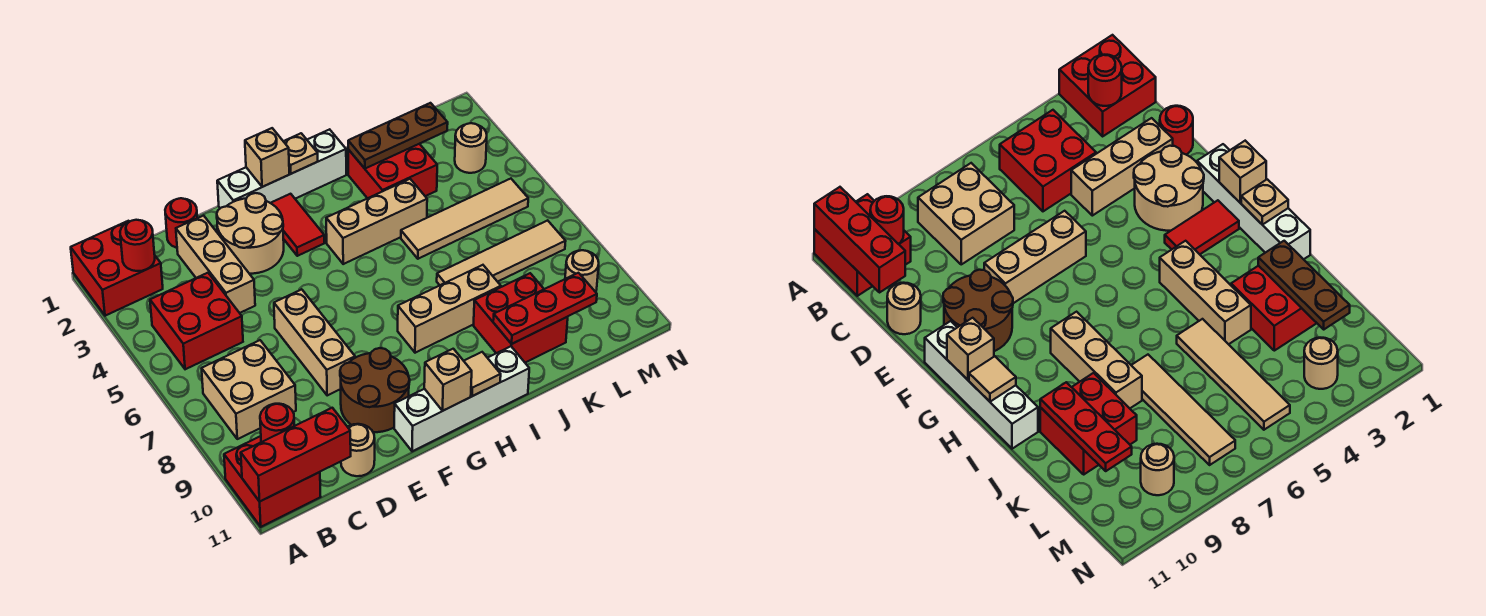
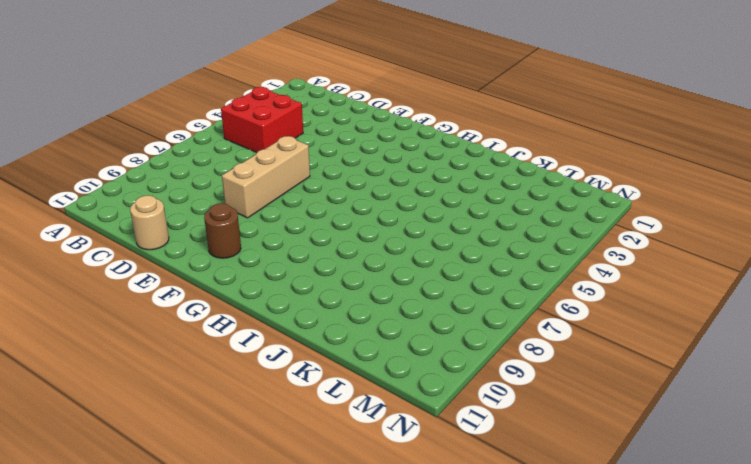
brown 1x1 round brick [204,203,241,258] -> brown 2x2 round brick [340,348,410,432]
none -> red 2x2 brick [71,221,163,316]
none -> red 2x2 brick [224,436,321,527]
none -> tan 2x2 brick [202,340,296,439]
none -> red 1x1 round brick [165,198,197,248]

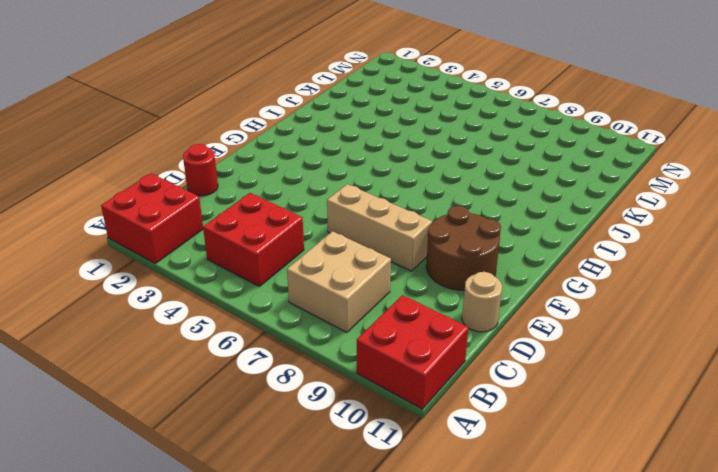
none -> tan 1x3 brick [176,215,255,313]
none -> tan 2x2 round brick [217,193,284,274]
none -> white 1x4 brick [217,129,346,208]
none -> white 1x4 brick [394,346,529,451]

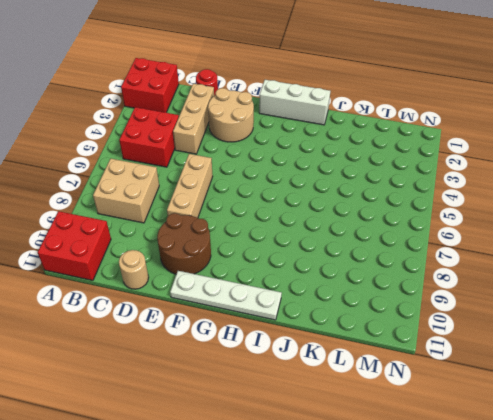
white 1x4 plate [170,271,282,320] -> white 1x4 brick [394,346,529,451]
white 1x3 brick [259,80,330,125] -> white 1x4 brick [217,129,346,208]
none -> red 1x2 tile [271,194,324,256]
none -> tan 1x3 brick [326,179,427,264]
none -> tan 1x3 brick [398,265,501,353]
none -> red 2x2 brick [348,144,437,198]

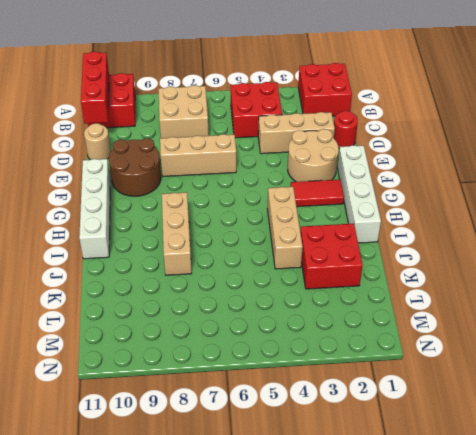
none -> tan 1x4 tile [401,179,528,259]
none -> tan 1x4 tile [437,220,566,285]
none -> red 2x2 brick [473,273,568,363]
none -> tan 1x1 round brick [455,123,487,173]

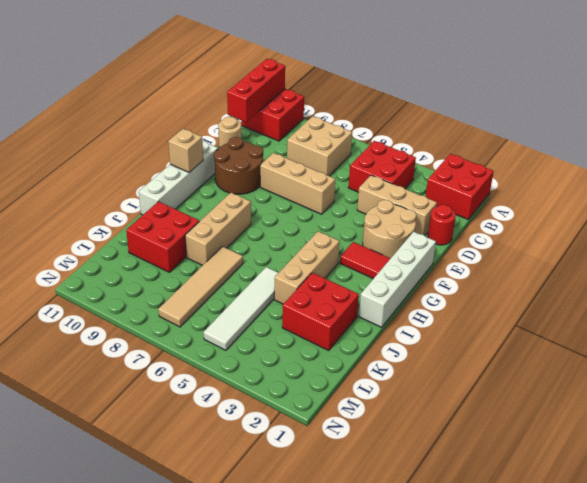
white 1x4 tile [204,267,278,350] -> tan 1x4 tile [401,179,528,259]
none -> tan 1x1 round brick [455,123,487,173]
none -> tan 1x1 round brick [565,250,599,292]
none -> red 1x1 round brick [120,220,155,271]
none -> red 1x1 round brick [260,404,294,442]

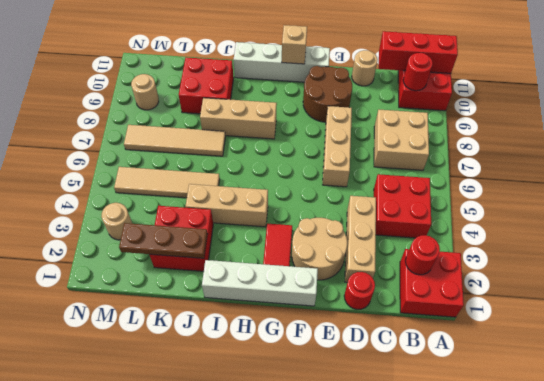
none -> tan 1x1 brick [245,128,289,187]
none -> tan 1x1 plate [283,133,318,174]
none -> tan 1x1 tile [464,352,501,396]
none -> red 1x3 plate [493,273,597,344]

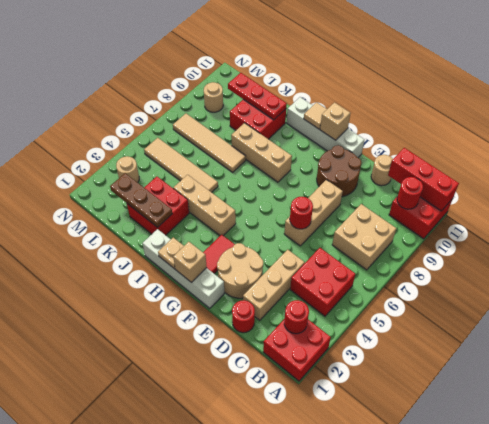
red 1x1 round brick [290,197,313,229] -> none

